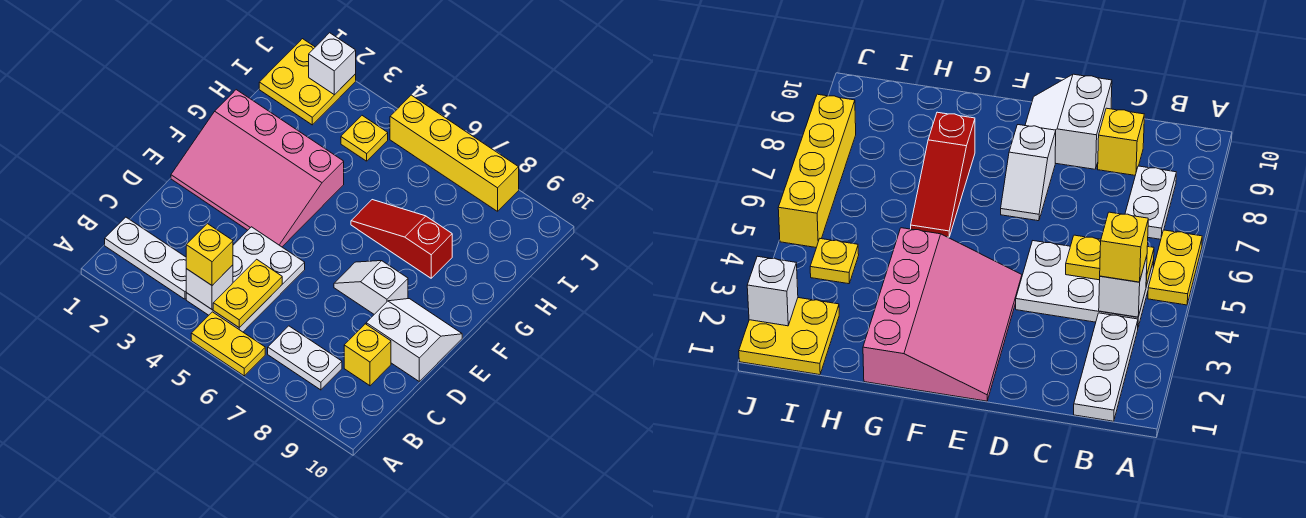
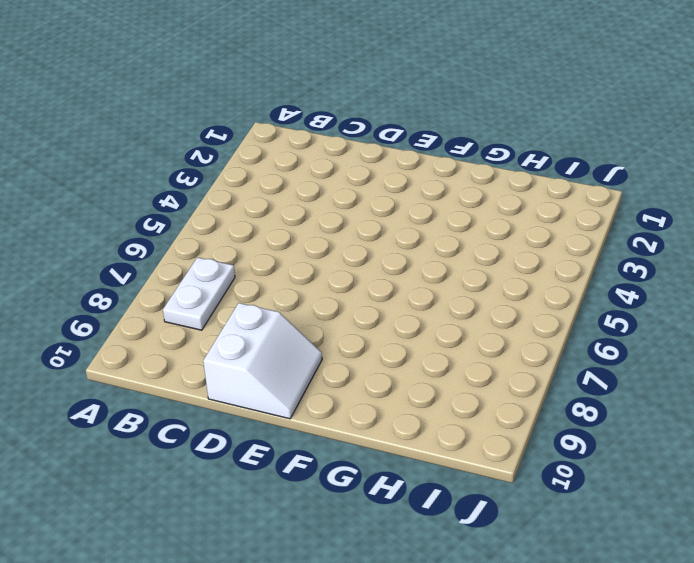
none -> yellow 1x2 plate [191,312,265,376]
none -> white 1x3 plate [105,217,186,299]
none -> white 2x3 plate [186,227,305,332]

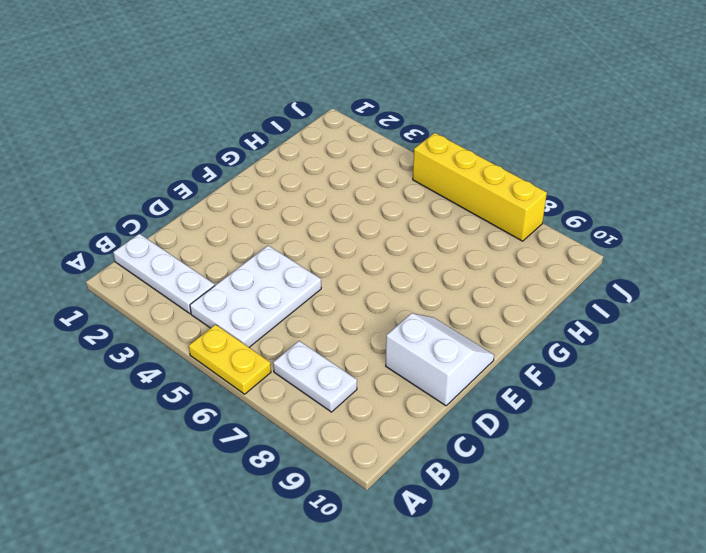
none -> yellow 1x1 brick [344,324,391,386]
none -> pink 3x4 slope [171,90,344,247]
none -> white 1x2 slope [334,261,408,314]

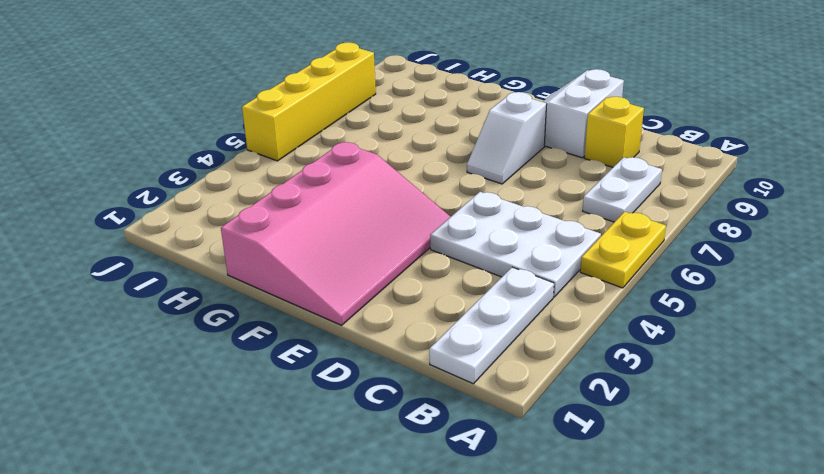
none -> red 1x3 slope [351,200,452,278]
none -> yellow 2x2 plate [259,39,356,125]
none -> yellow 1x1 plate [341,116,388,161]

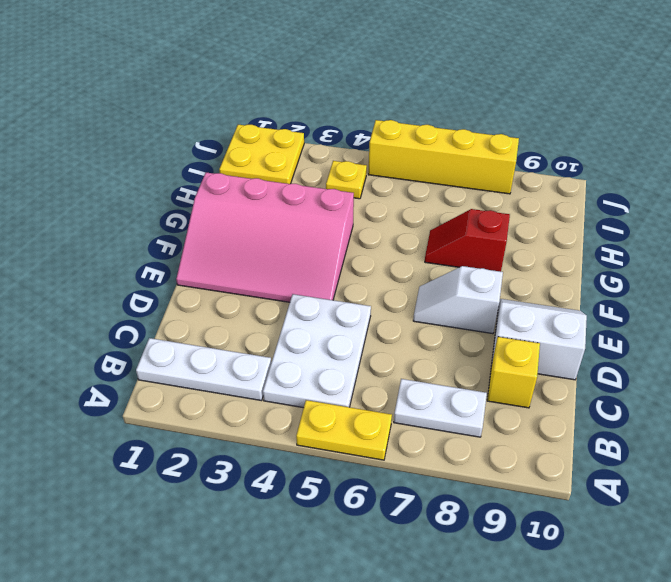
red 1x2 slope [425,209,510,272] -> red 1x3 slope [351,200,452,278]
none -> white 1x1 brick [186,265,233,309]
none -> yellow 1x2 plate [213,259,282,328]
none -> white 1x1 brick [309,33,356,95]

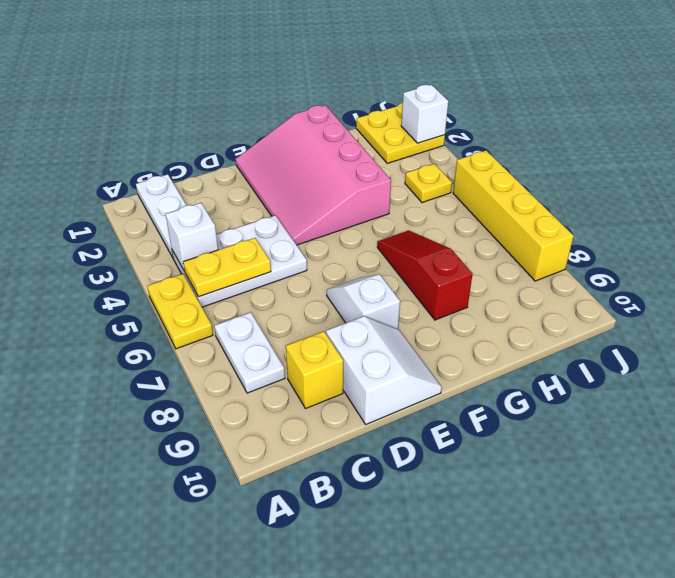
none -> yellow 1x1 brick [186,224,233,285]

